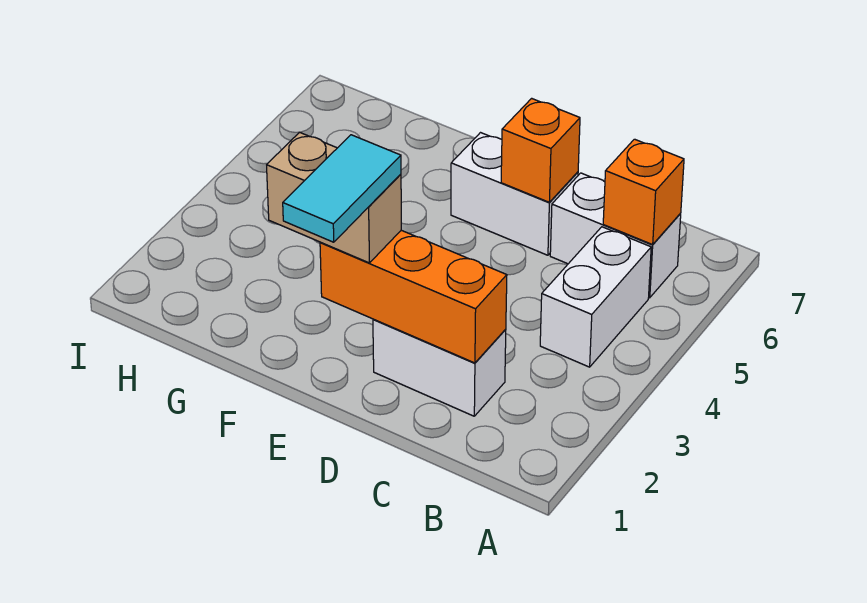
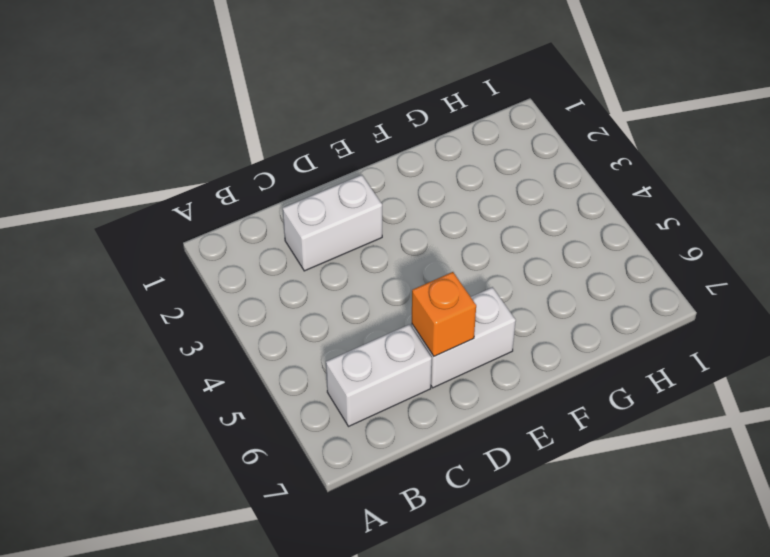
none -> white 1x2 brick [540,227,651,367]
none -> orange 1x1 brick [603,139,684,245]

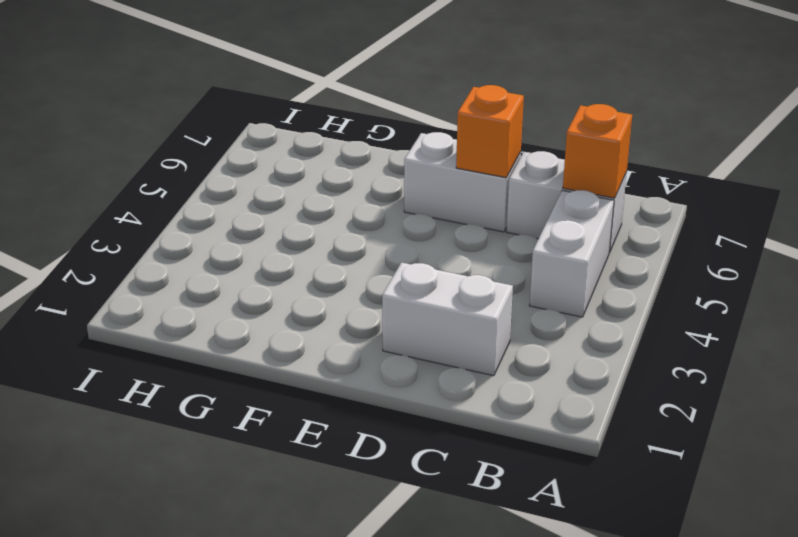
none -> orange 1x3 brick [320,230,507,363]
none -> tan 1x2 brick [267,132,401,263]

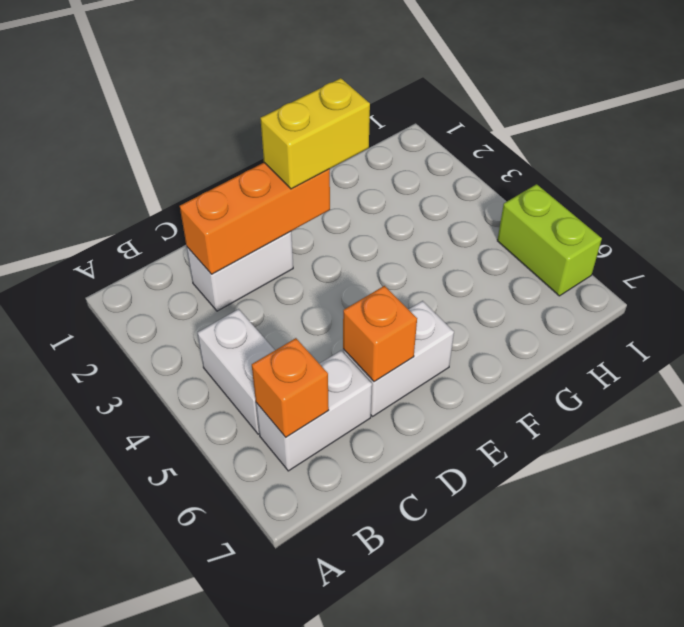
yellow 1x2 brick [260,78,370,189] -> tan 1x2 brick [267,132,401,263]
lime 1x2 brick [497,184,602,296] -> none
none -> cyan 1x2 tile [283,135,401,242]

